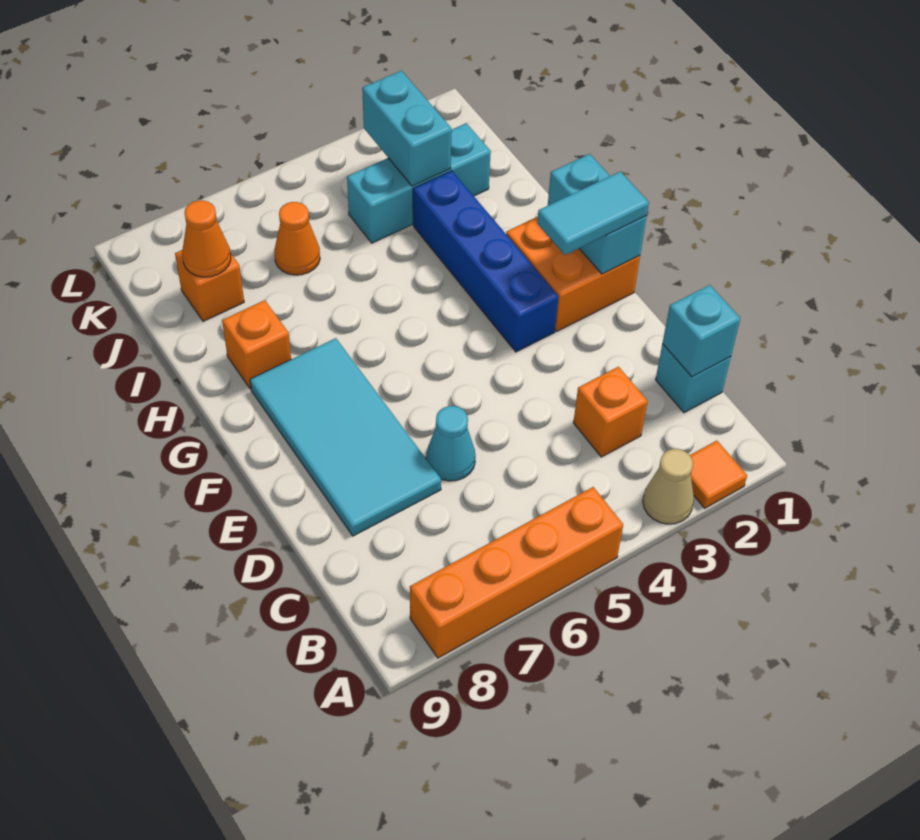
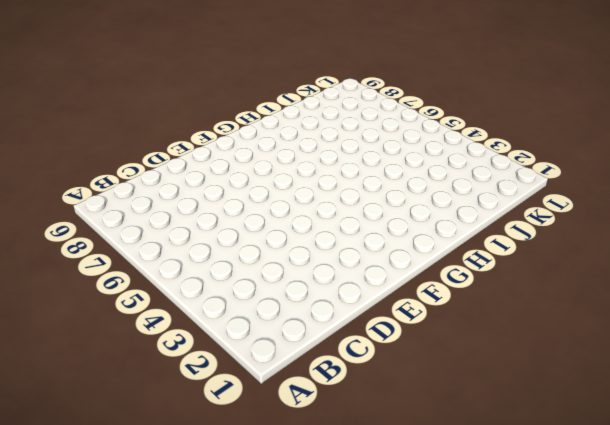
none -> orange 1x1 tile [690,440,747,508]
none -> tan 1x1 cone [643,449,694,524]
none -> orange 1x4 brick [410,487,623,658]

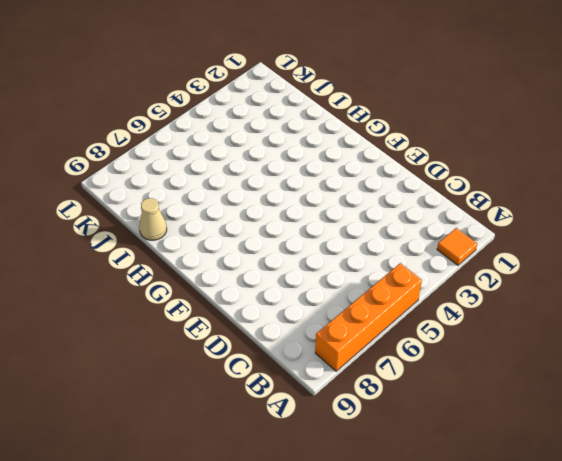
tan 1x1 cone [139,198,167,240] -> tan 1x1 cone moved to [643,449,694,524]
none -> cyan 1x1 brick [656,344,731,413]
none -> orange 1x1 brick [573,367,647,457]
none -> cyan 1x1 cone [426,406,476,481]

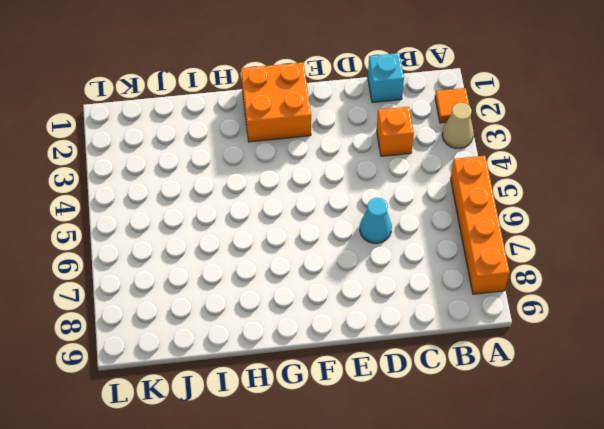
none -> cyan 2x4 tile [250,338,441,536]
none -> blue 1x4 brick [413,171,559,352]
none -> orange 1x1 brick [222,300,291,389]

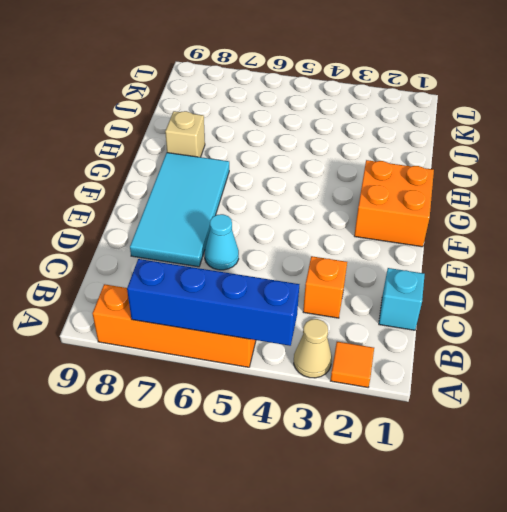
blue 1x4 brick [127,259,299,346] -> blue 1x4 brick turned to [413,171,559,352]
tan 1x1 brick [165,111,205,157] -> orange 1x1 brick [222,300,291,389]
none -> cyan 1x3 brick [347,123,491,243]
none -> orange 1x1 cone [274,202,320,275]
none -> orange 1x1 brick [175,250,244,321]

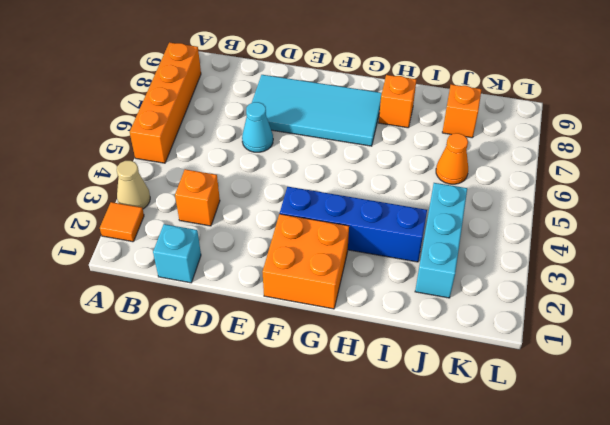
none -> cyan 1x1 brick [662,285,740,377]
none -> cyan 1x2 brick [548,154,647,274]
none -> cyan 1x2 brick [362,71,452,186]

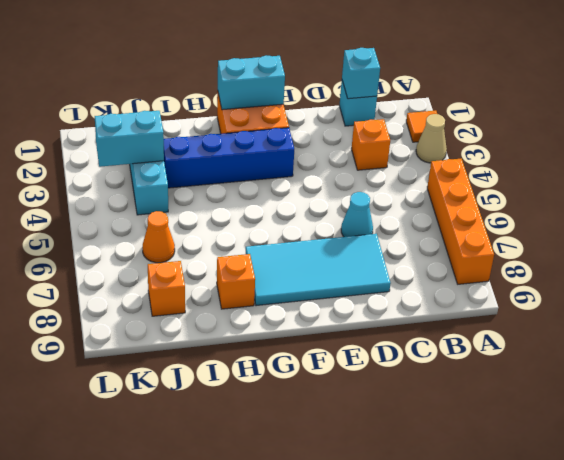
none -> orange 1x1 cone [182,200,231,277]
none -> cyan 1x2 tile [537,171,649,255]

